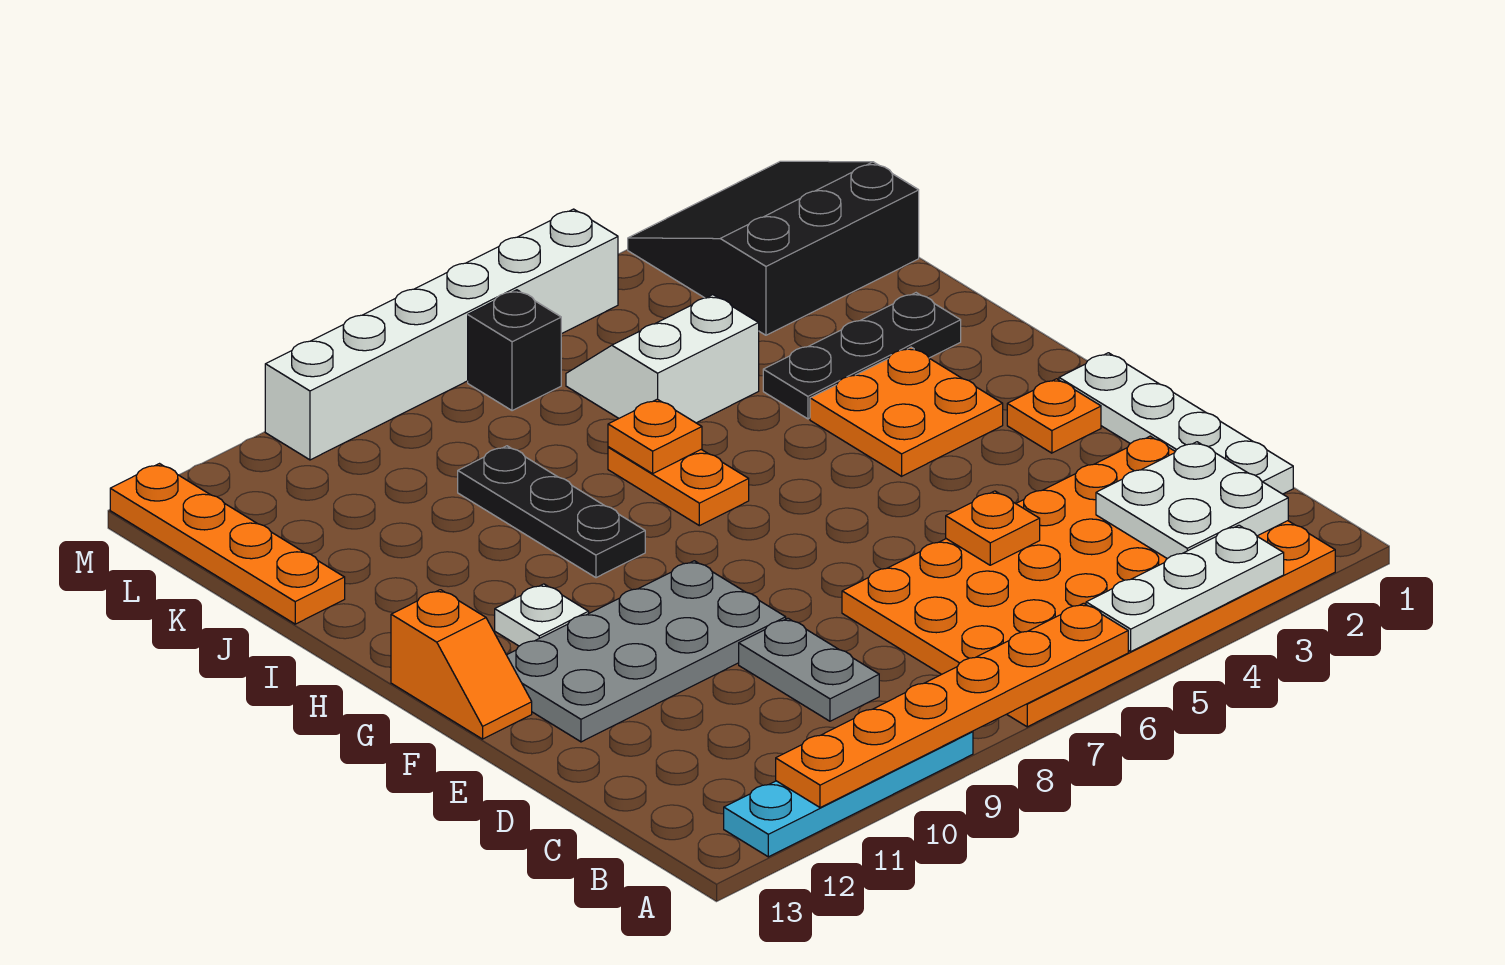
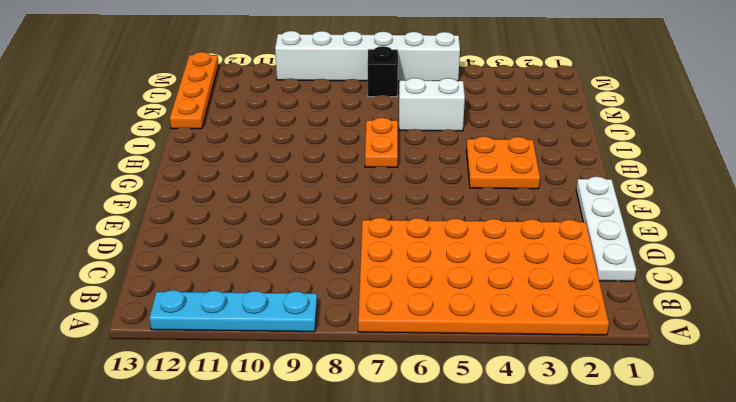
none -> grey 1x2 plate [739,618,879,721]
none -> grey 2x4 plate [507,561,786,742]
none -> orange 1x1 plate [1007,379,1101,453]

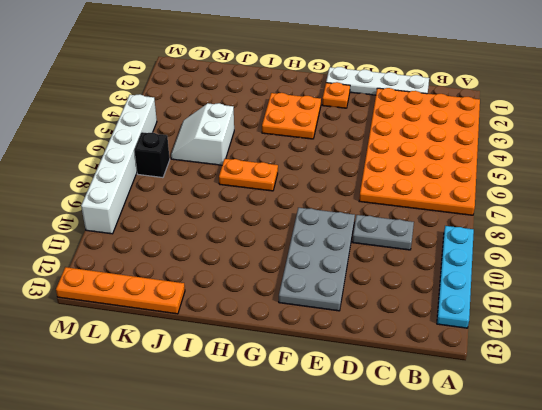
none -> orange 1x2 slope [391,590,532,739]
none -> white 1x1 plate [495,584,589,646]
none -> black 1x3 plate [458,446,645,578]

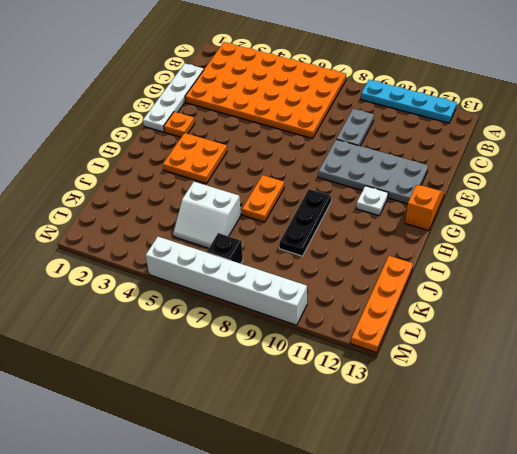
none -> black 1x3 plate [763,293,961,419]
none -> black 3x3 slope [628,161,919,335]
none -> white 1x3 plate [1086,525,1284,651]

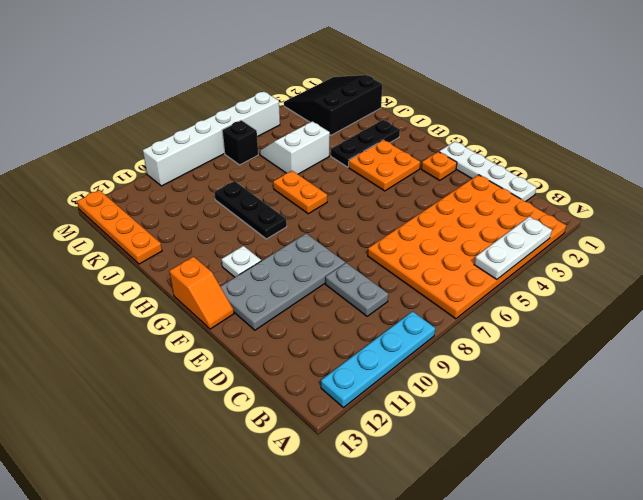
none -> orange 1x6 plate [776,603,1128,808]
none -> white 2x2 plate [1096,442,1288,559]
none -> orange 1x1 plate [946,491,1040,565]

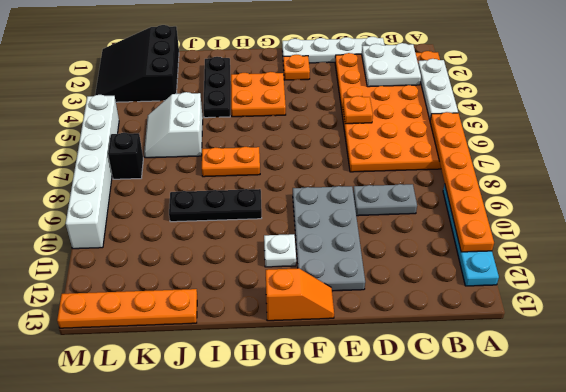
none -> orange 1x1 plate [608,399,702,474]

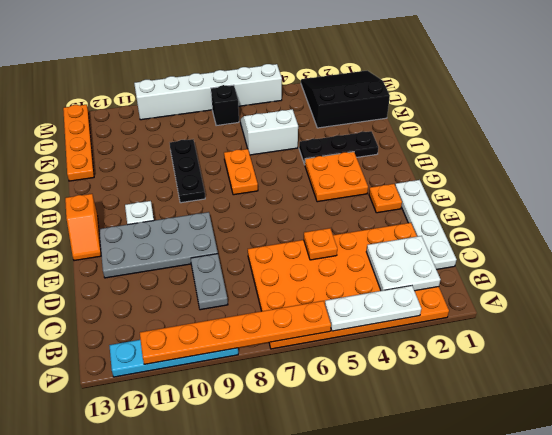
none -> orange 1x1 plate [608,399,702,474]

